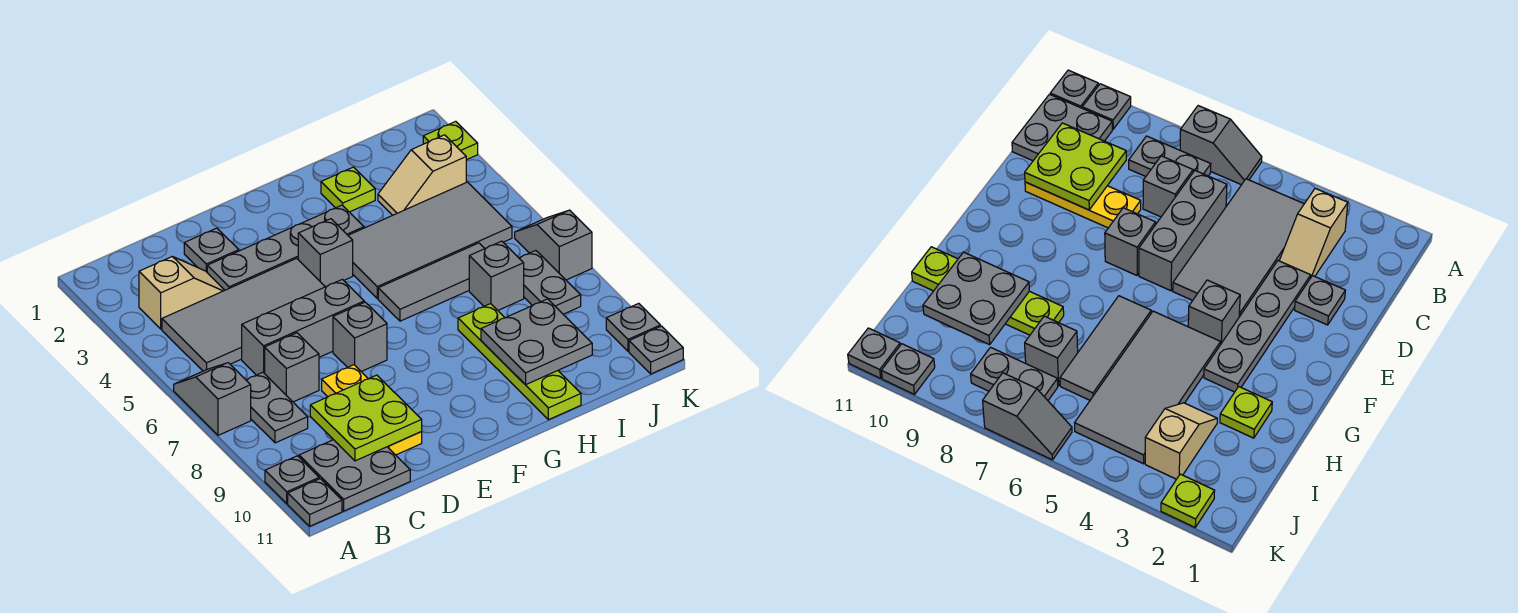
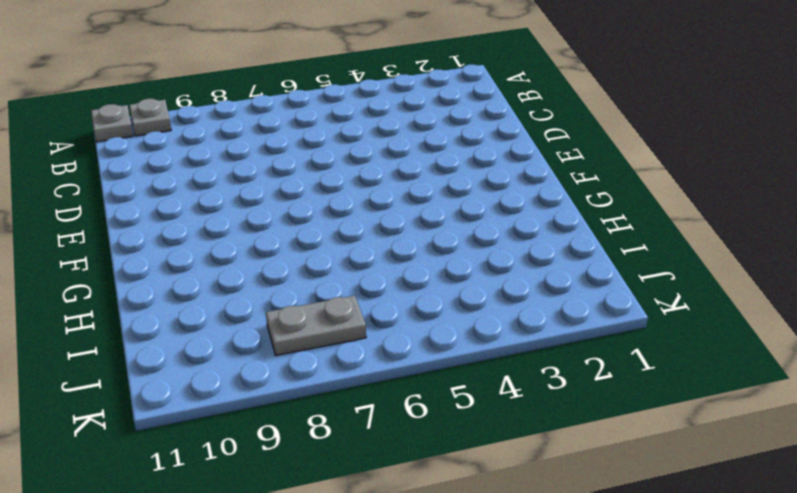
none -> grey 1x2 slope [174,363,251,435]
none -> tan 1x2 slope [139,257,225,329]
none -> grey 2x4 tile [162,258,325,371]

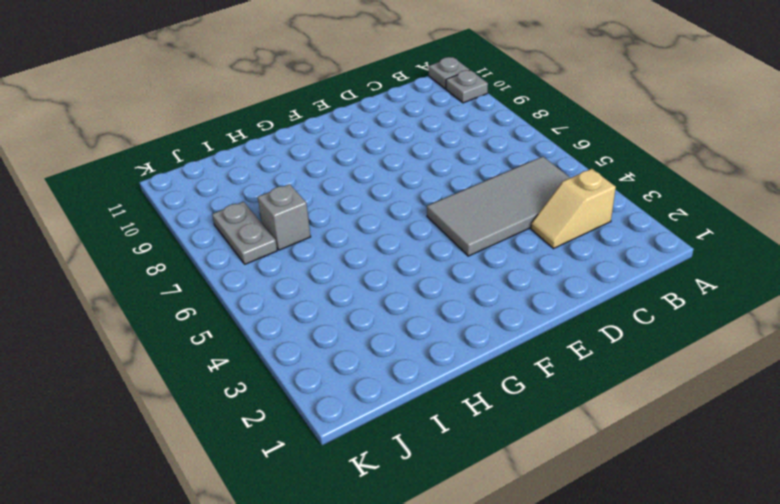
none -> grey 1x2 slope [174,363,251,435]
none -> grey 1x2 plate [246,372,308,443]
none -> grey 2x2 plate [299,440,410,511]

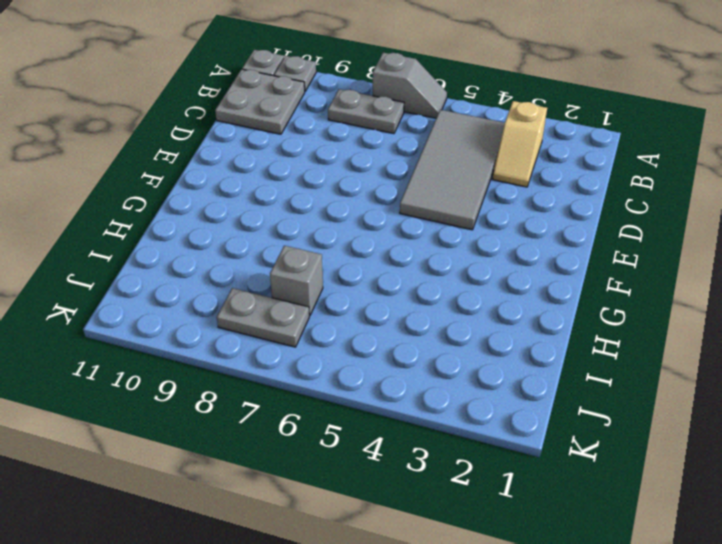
none -> grey 1x3 brick [242,279,364,375]
none -> grey 1x1 brick [265,333,319,402]
none -> grey 1x1 plate [184,228,239,272]

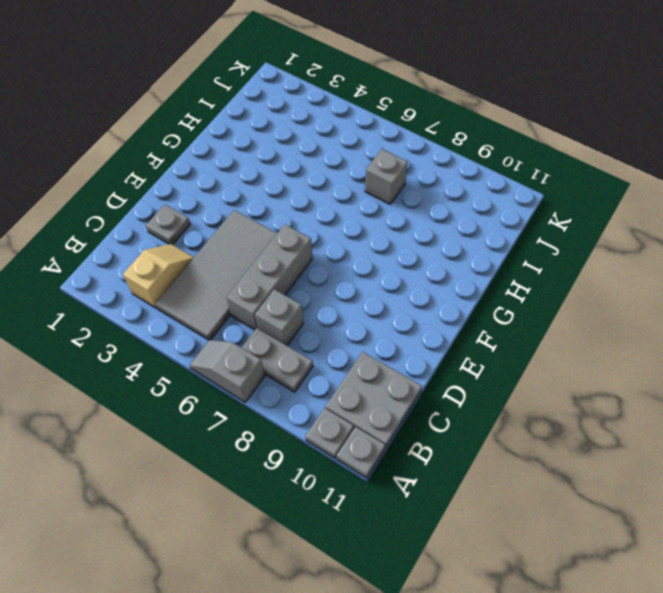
none -> grey 1x4 plate [207,205,364,290]
none -> yellow 1x3 plate [322,365,422,455]
none -> grey 1x1 brick [333,302,387,372]

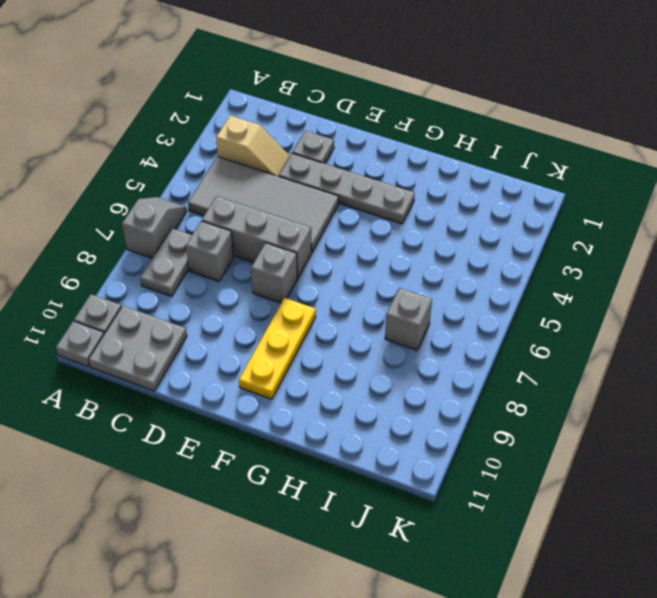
yellow 1x3 plate [239,298,316,399] -> yellow 1x3 plate moved to [322,365,422,455]
none -> grey 1x1 brick [298,219,353,287]
none -> grey 2x4 tile [348,182,512,298]
none -> grey 1x3 tile [378,243,485,321]

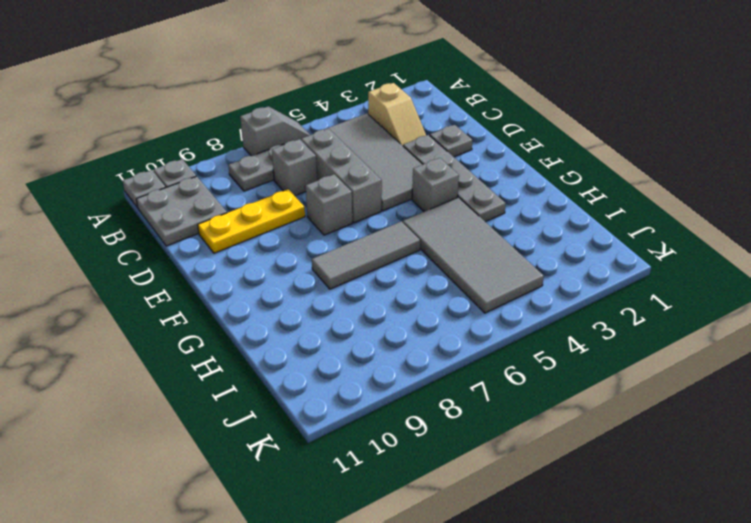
grey 1x3 tile [312,221,420,289] -> grey 1x3 tile turned to [378,243,485,321]
none -> lime 1x1 plate [321,167,375,212]
none -> lime 1x4 plate [458,304,581,420]
none -> tan 1x2 slope [378,135,466,215]

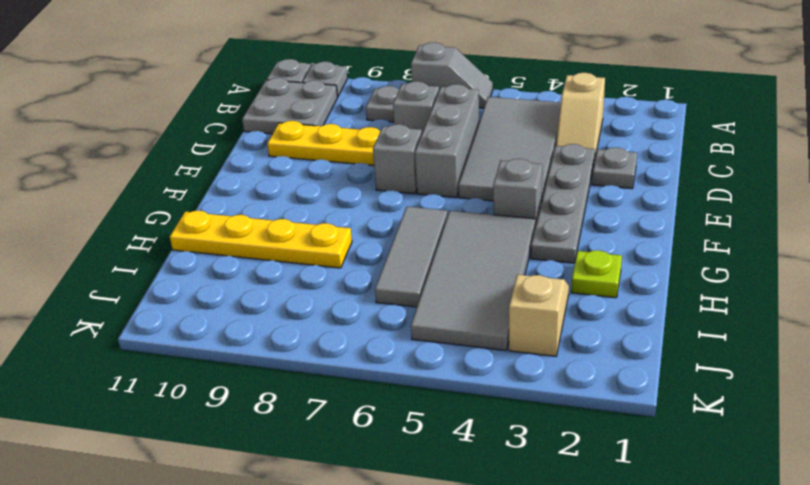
yellow 1x4 plate [170,211,352,268] -> lime 1x4 plate [458,304,581,420]
none -> grey 1x1 brick [469,241,524,310]
none -> grey 1x2 plate [519,251,581,314]
none -> lime 1x1 plate [423,121,478,160]

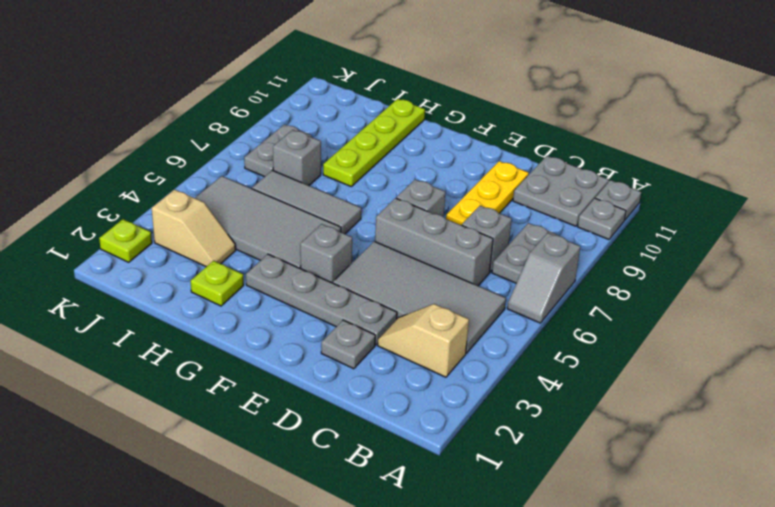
none -> grey 1x2 slope [515,210,592,280]
none -> grey 1x1 plate [606,303,660,351]
none -> grey 1x1 plate [629,326,683,374]

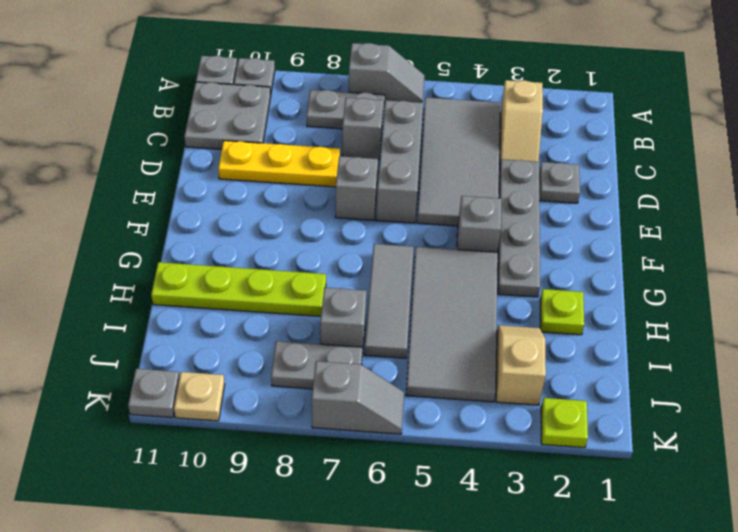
tan 1x1 plate [174,372,225,421] -> grey 1x1 plate [606,303,660,351]
none -> lime 2x2 plate [310,375,422,461]
none -> grey 2x2 plate [481,299,592,385]

